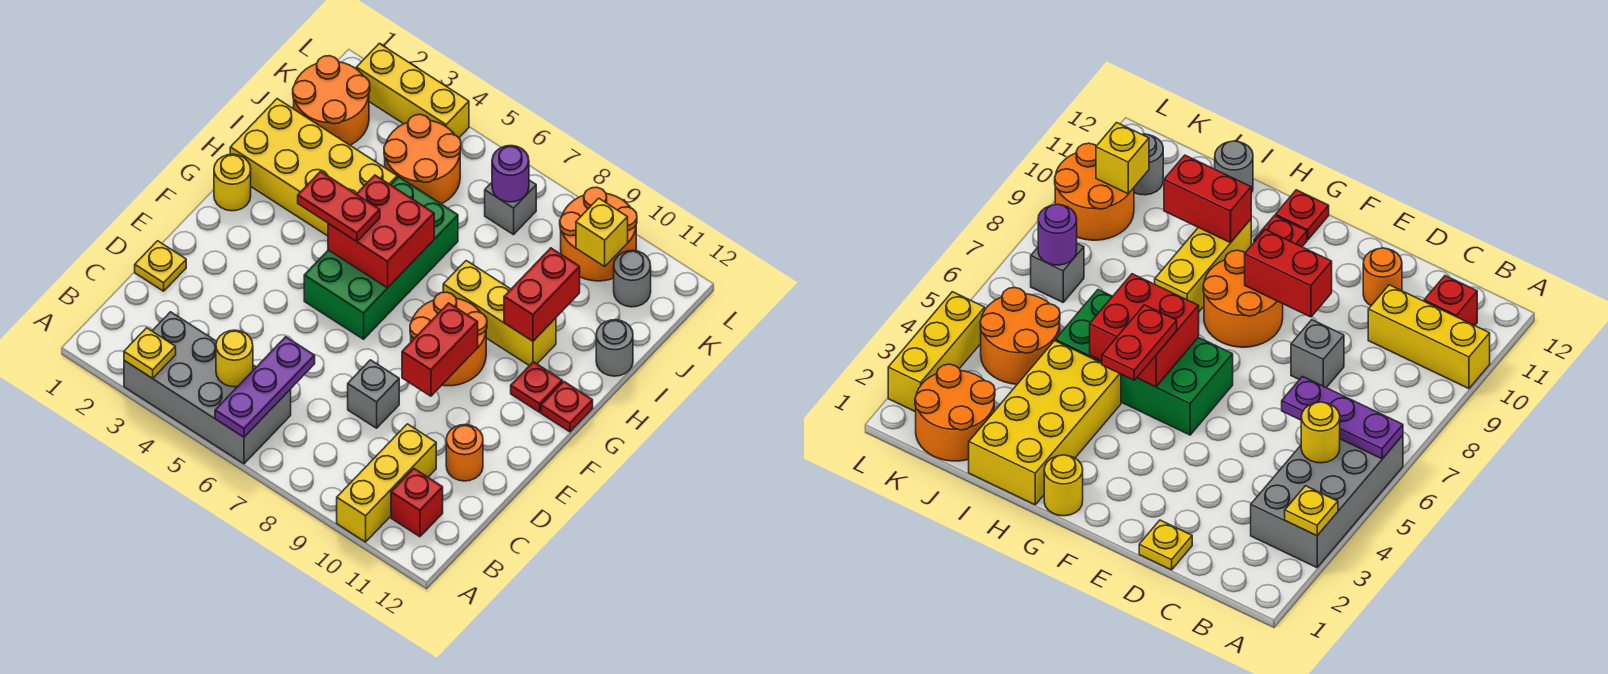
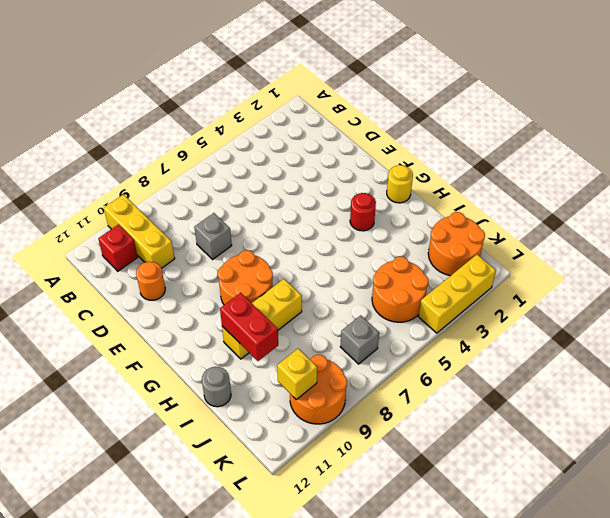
red 1x1 round brick [350,193,376,231] -> none
none -> grey 2x4 brick [124,312,291,464]
none -> yellow 1x1 plate [135,241,186,291]
none -> green 2x4 brick [304,177,458,339]

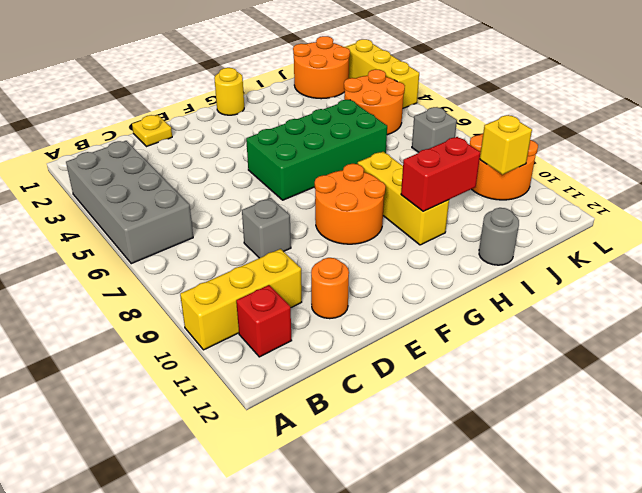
none -> red 1x1 plate [511,362,562,412]
none -> red 1x1 plate [541,382,593,432]
none -> yellow 2x4 brick [230,99,397,236]

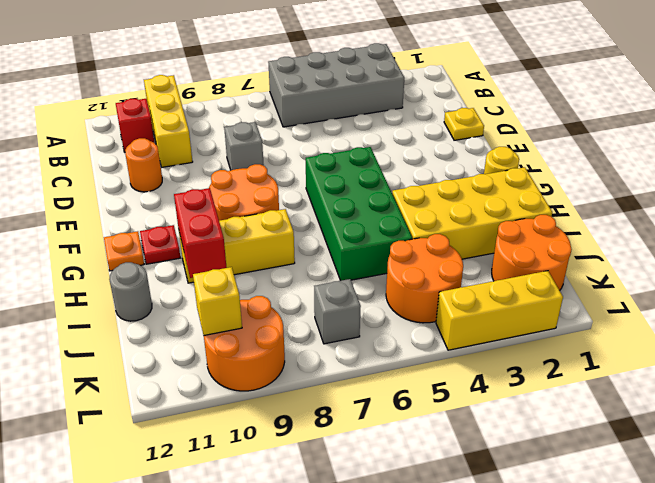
orange 1x1 plate [104,231,144,271] -> red 1x1 plate [541,382,593,432]
none -> grey 1x1 round brick [614,250,651,307]
none -> yellow 1x1 plate [124,328,176,378]
none -> purple 1x3 plate [215,337,315,437]

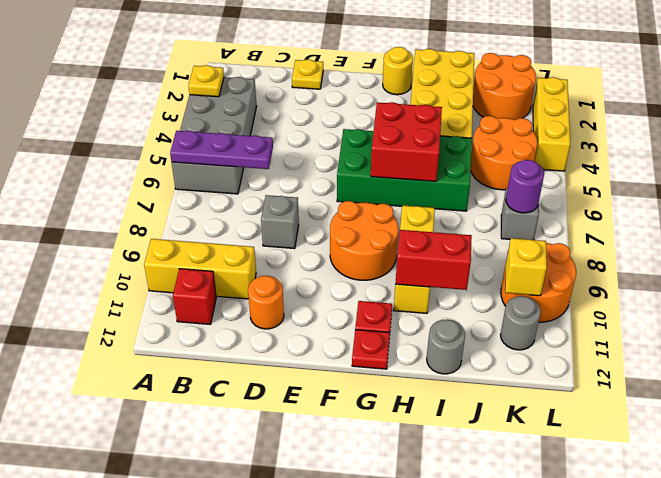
none -> yellow 1x1 round brick [216,330,253,387]
none -> red 1x2 brick [402,303,478,396]
none -> red 1x2 plate [298,171,380,242]

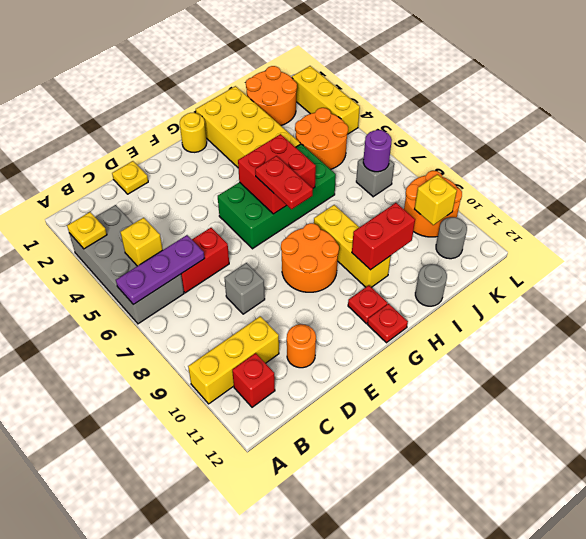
yellow 1x1 brick [120,218,163,266] -> yellow 1x1 round brick [216,330,253,387]
red 1x2 brick [181,228,229,293] -> red 1x2 brick moved to [402,303,478,396]
red 1x2 plate [255,156,313,209] -> red 1x2 plate moved to [298,171,380,242]

